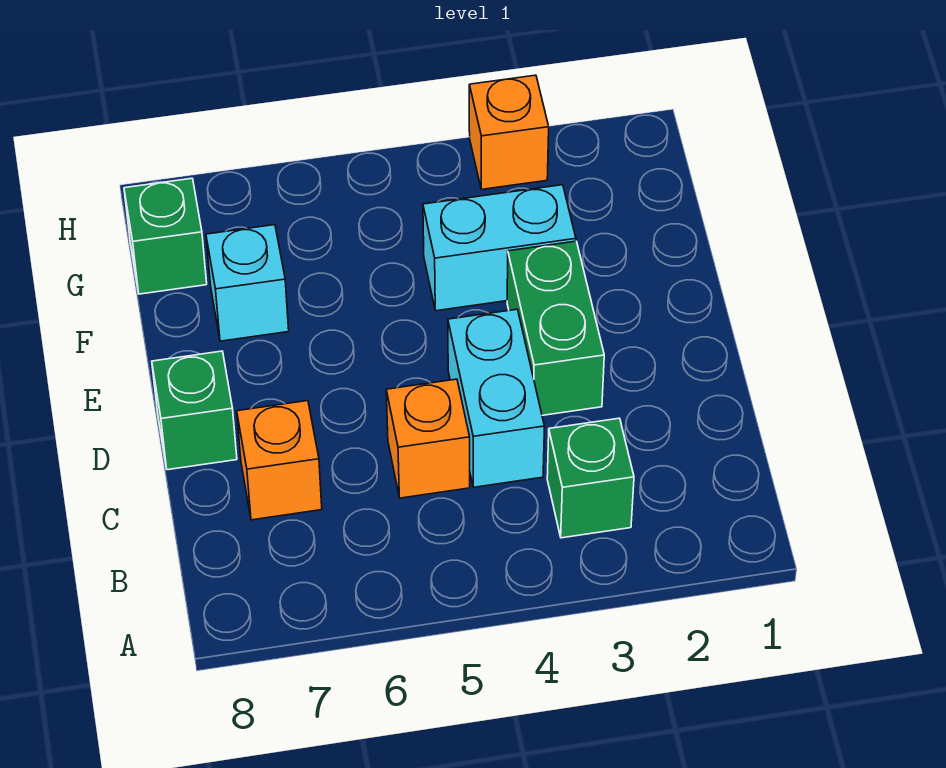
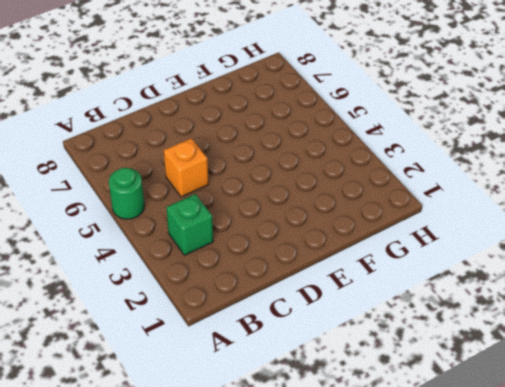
green 1x1 round brick [109,168,144,219] -> none
none -> cyan 1x2 brick [448,309,545,487]
none -> orange 1x1 brick [237,401,322,520]

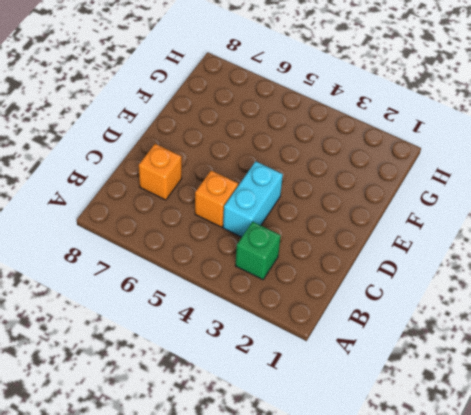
none -> green 1x2 brick [507,241,604,415]
none -> green 1x1 brick [152,351,237,470]

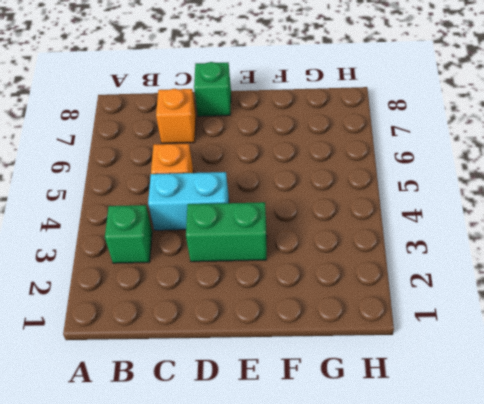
none -> cyan 1x2 brick [423,185,576,311]
none -> cyan 1x1 brick [206,225,289,341]

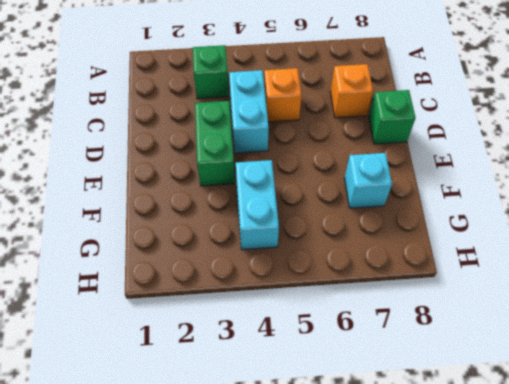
cyan 1x2 brick [236,160,279,250] -> cyan 1x2 brick turned to [423,185,576,311]
none -> green 1x1 brick [124,178,207,294]
none -> orange 1x1 brick [469,75,549,189]

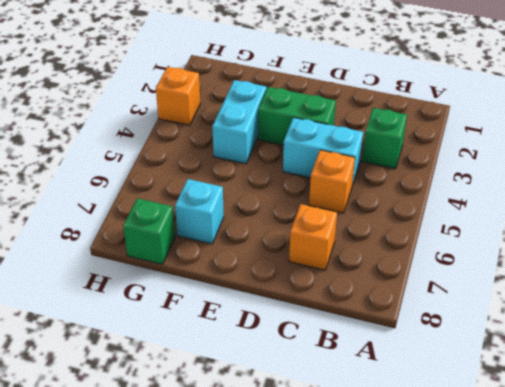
none -> green 1x1 brick [152,351,237,470]

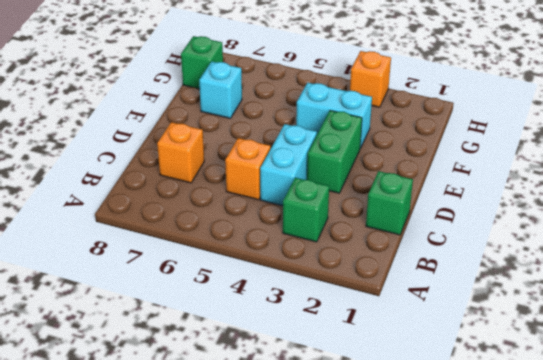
green 1x1 brick [366,171,413,235] -> green 1x1 brick moved to [152,351,237,470]

